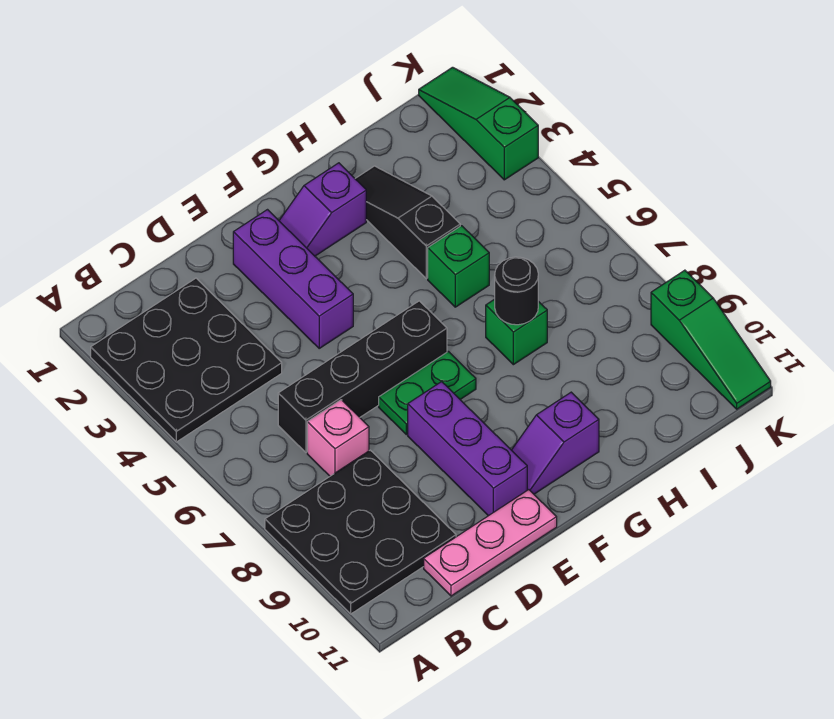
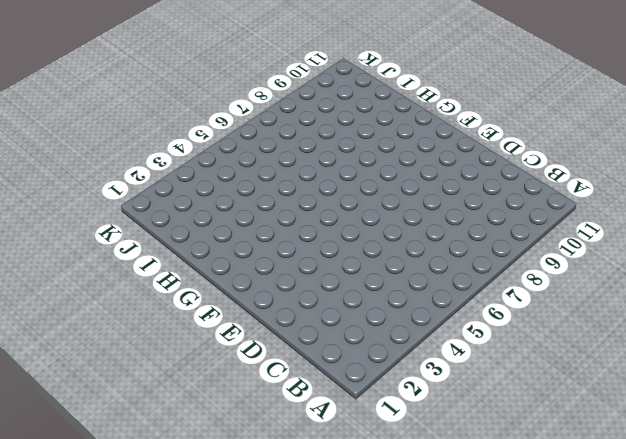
none -> black 3x3 plate [91,278,282,442]
none -> black 3x3 plate [265,450,456,614]
none -> black 1x4 brick [278,301,447,452]

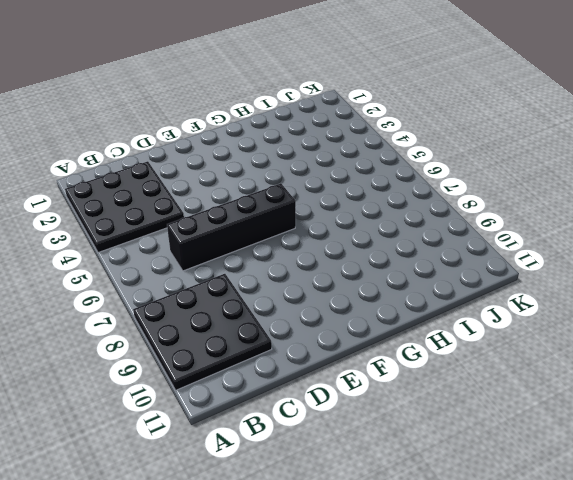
none -> pink 1x1 brick [307,400,369,476]
none -> pink 1x3 plate [424,490,557,596]
none -> purple 1x3 brick [233,210,353,348]

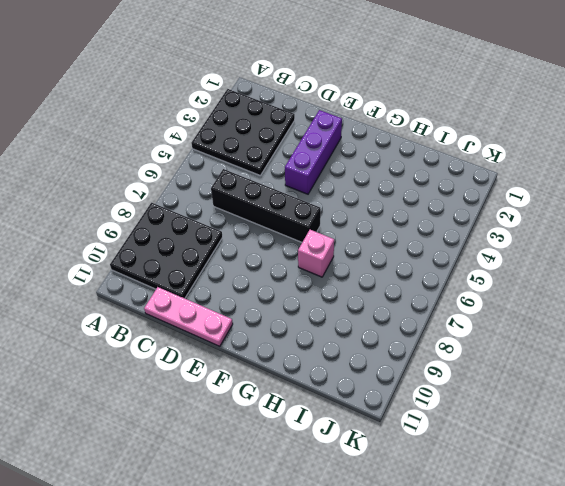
pink 1x1 brick [298,230,334,277] -> pink 1x1 brick moved to [307,400,369,476]
none -> green 1x2 plate [379,351,476,435]
none -> purple 1x3 brick [408,382,527,516]
none -> purple 1x2 slope [279,163,366,256]

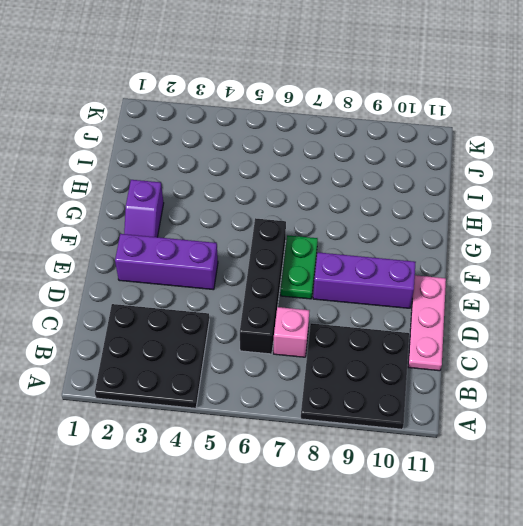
none -> purple 1x2 slope [512,392,599,494]
none -> black 1x3 slope [355,166,460,278]
none -> green 1x1 brick [428,226,489,307]

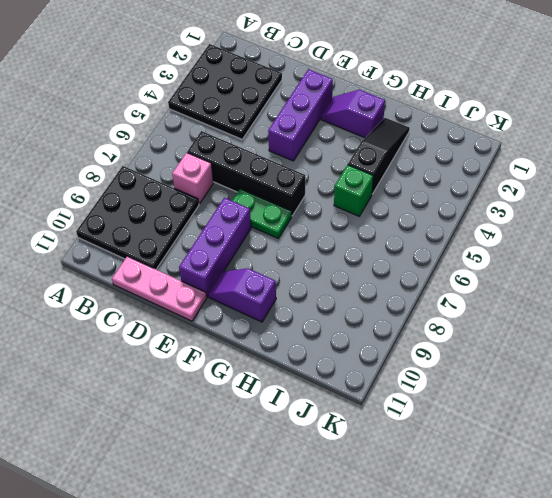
none -> green 1x1 brick [486,299,547,365]
none -> green 1x3 slope [419,67,538,180]
none -> green 1x3 slope [651,270,771,409]

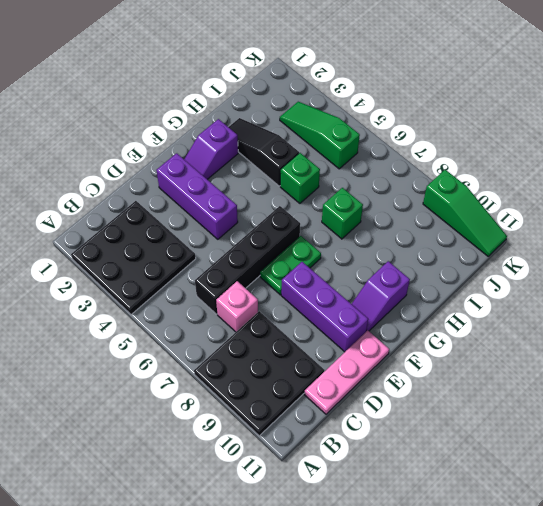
green 1x3 slope [280,102,360,169] -> green 1x3 slope moved to [419,67,538,180]
none -> black 1x1 round brick [495,257,538,325]

